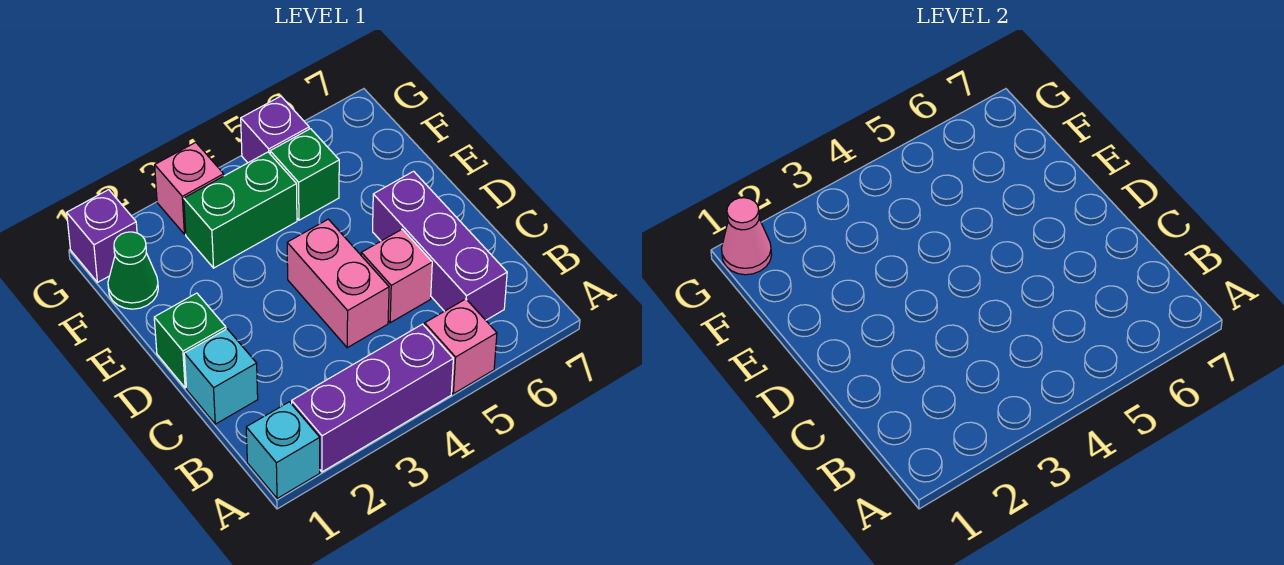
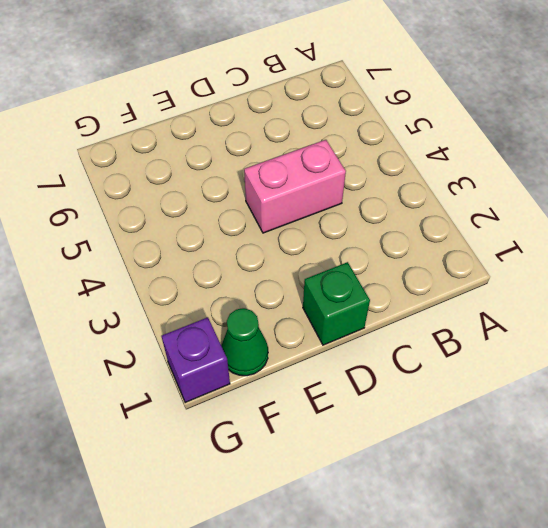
none -> cyan 1x1 brick [246,402,320,499]
none -> purple 1x3 brick [292,324,453,472]
none -> pink 1x1 brick [425,299,497,394]

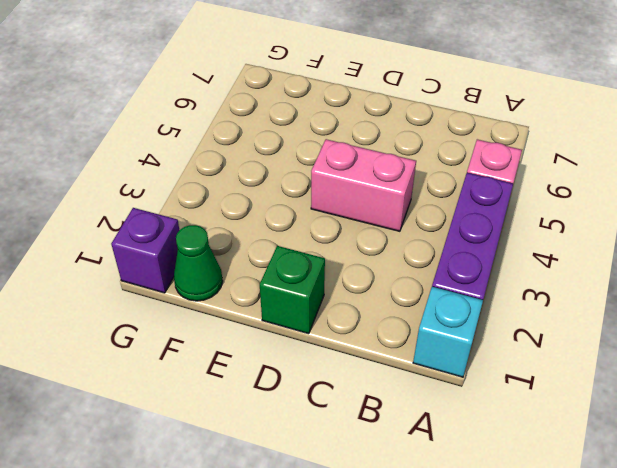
none -> purple 1x3 brick [373,171,507,320]
none -> cyan 1x1 brick [184,329,258,424]
none -> pink 1x1 brick [361,229,432,323]

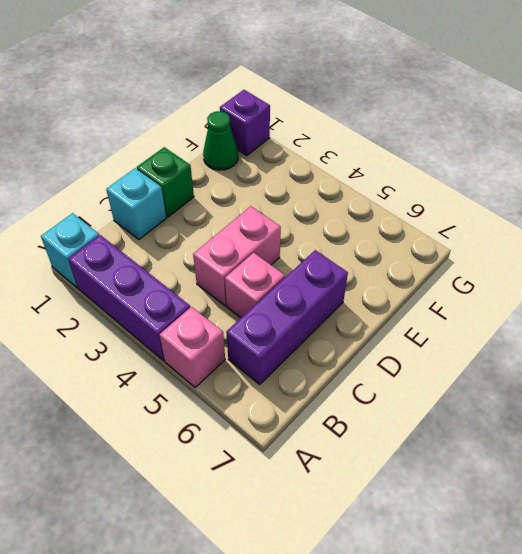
none -> green 1x2 brick [184,152,297,268]
none -> green 1x1 brick [270,129,339,220]
none -> pink 1x1 brick [155,142,224,234]

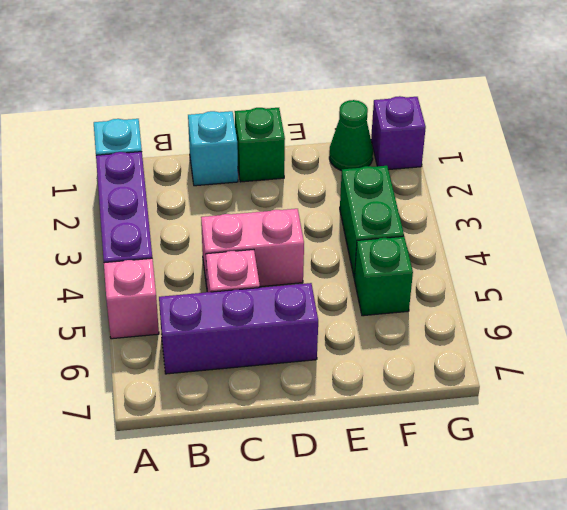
none -> pink 1x1 brick [155,142,224,234]
none -> purple 1x1 brick [241,96,309,163]
none -> pink 1x1 cone [721,198,772,275]

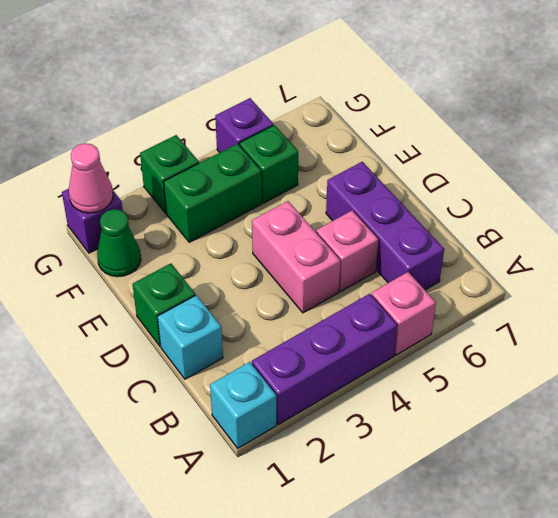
green 1x1 brick [140,135,199,213] -> pink 1x1 brick [155,142,224,234]

